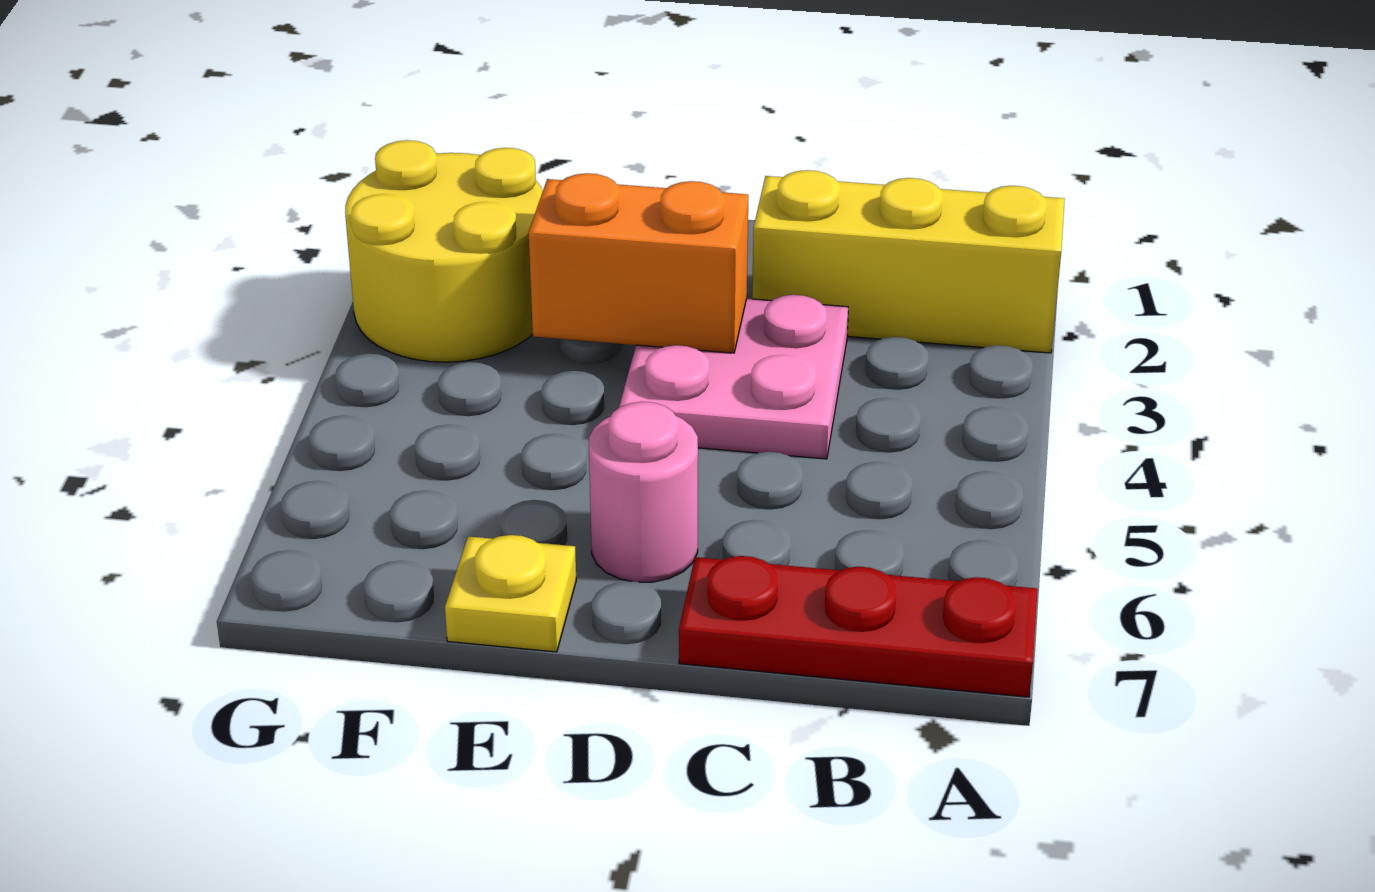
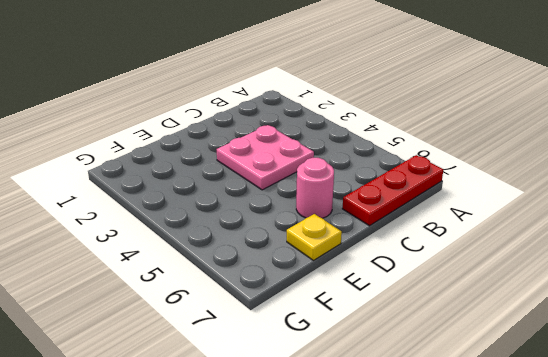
none -> yellow 1x3 brick [752,170,1065,353]
none -> yellow 2x2 round brick [345,140,543,362]

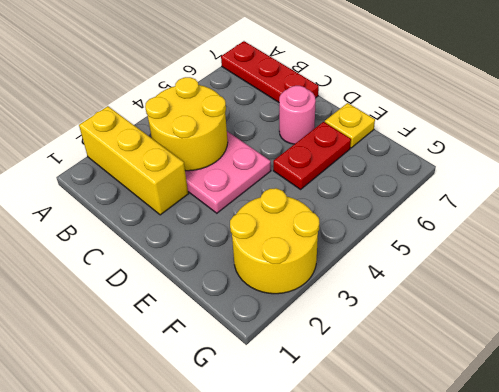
yellow 2x2 round brick [145,77,228,171] -> none
red 1x2 plate [273,122,351,189] -> none
none -> orange 1x2 brick [529,173,748,353]

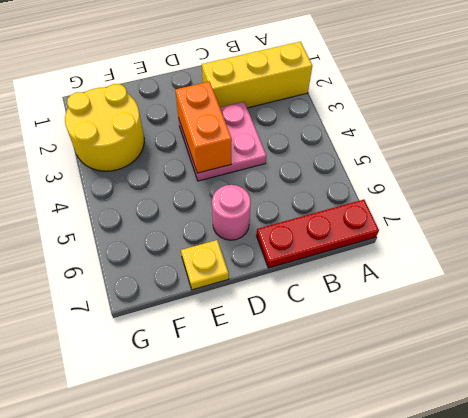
orange 1x2 brick [175,81,232,173] -> orange 1x2 brick turned to [529,173,748,353]

